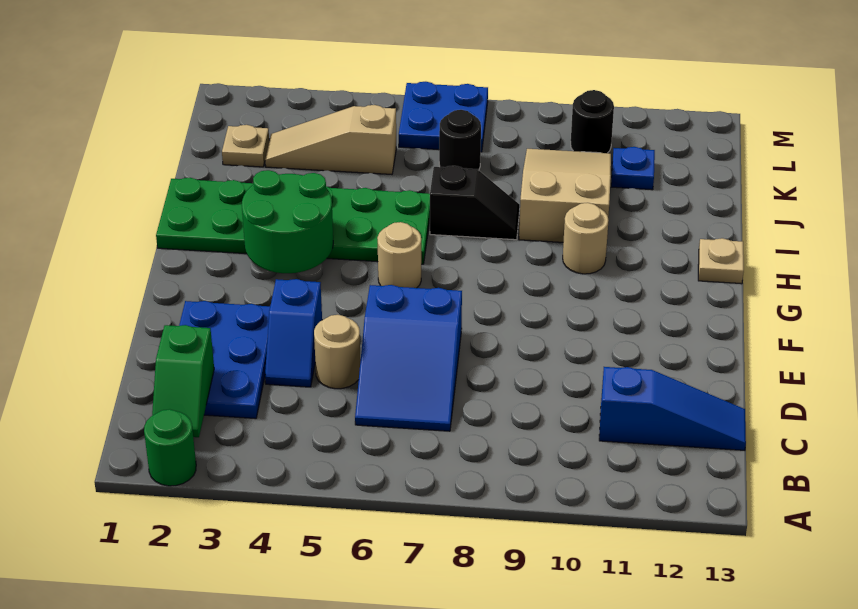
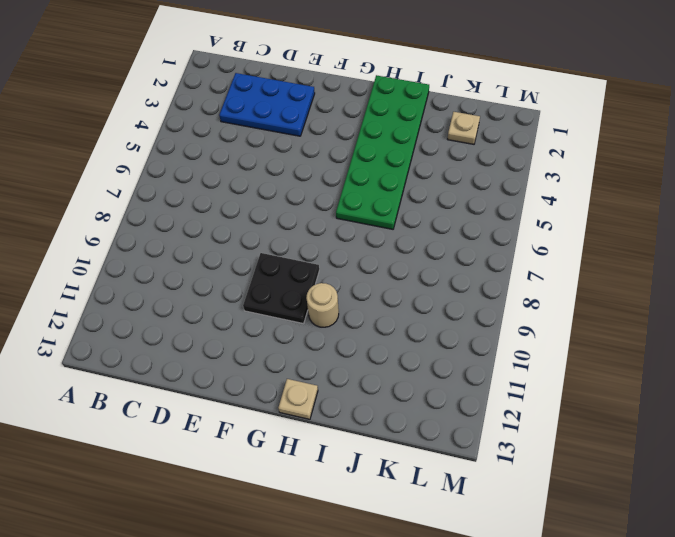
black 2x2 plate [243,253,319,324] -> none
none -> green 1x1 round brick [144,409,196,486]
none -> blue 2x3 slope [355,285,462,431]
none -> blue 1x3 slope [599,367,746,450]

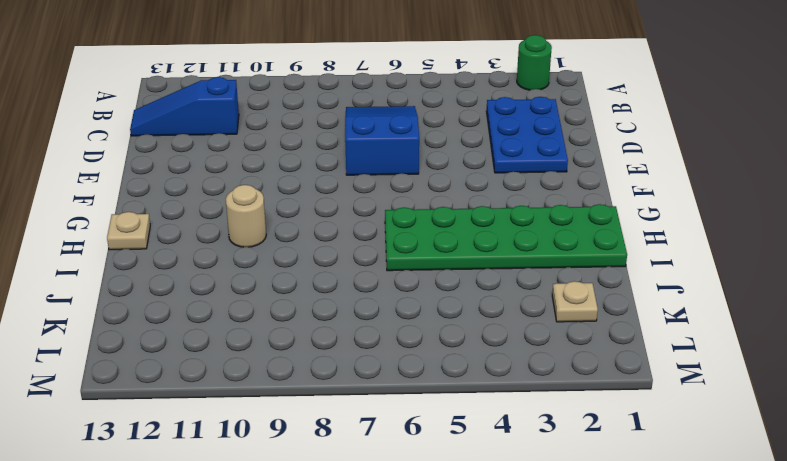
none -> blue 1x2 slope [265,279,322,387]
none -> tan 1x1 round brick [314,315,361,389]
none -> tan 1x1 round brick [377,222,421,288]

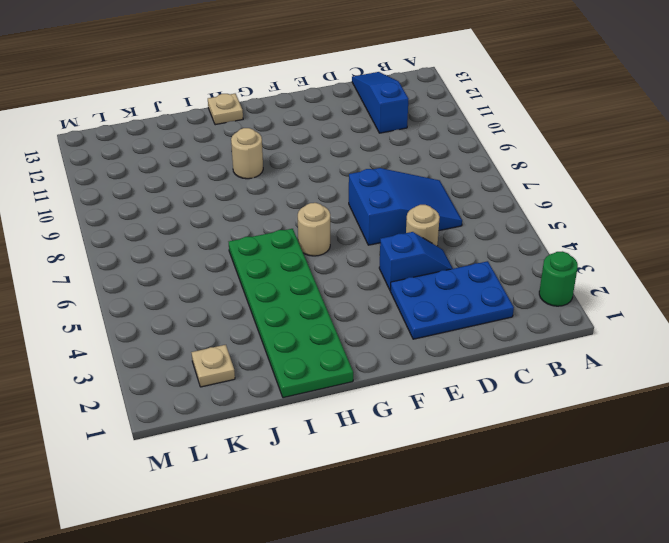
none -> black 1x2 slope [430,166,520,240]
none -> tan 2x3 slope [519,149,611,242]
none -> tan 1x3 slope [265,105,396,174]

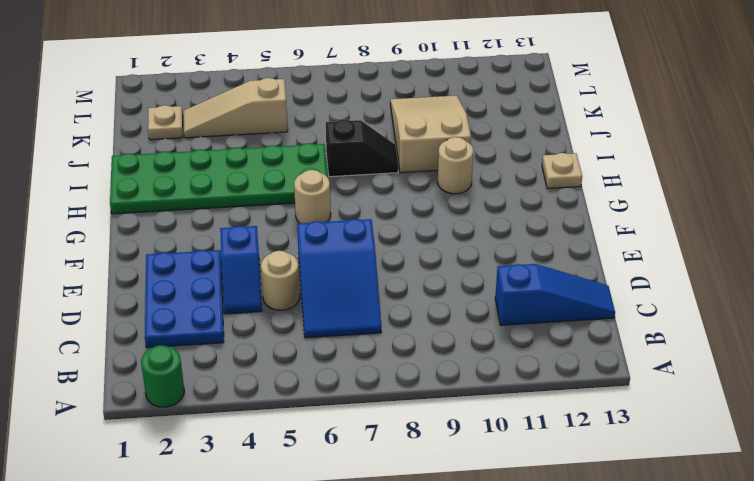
none -> black 1x1 round brick [439,110,481,170]
none -> blue 1x1 plate [611,147,655,190]
none -> blue 2x2 plate [399,82,488,152]

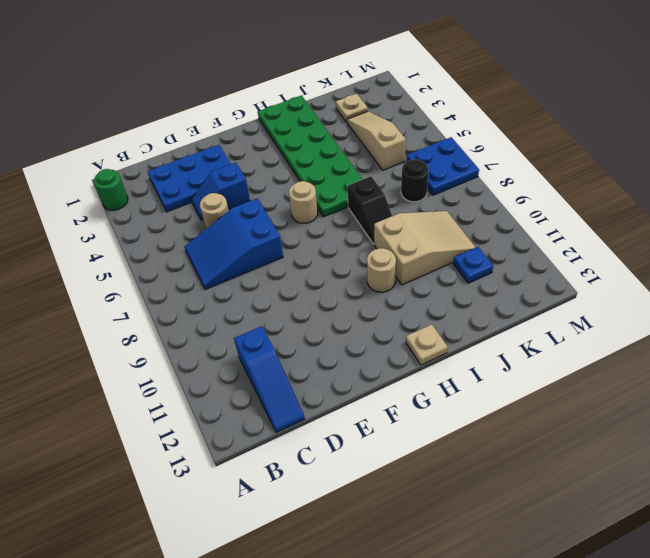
none -> black 1x1 round brick [571,90,614,153]
none -> green 1x2 slope [152,325,214,437]
none -> green 2x2 round brick [242,170,333,273]

